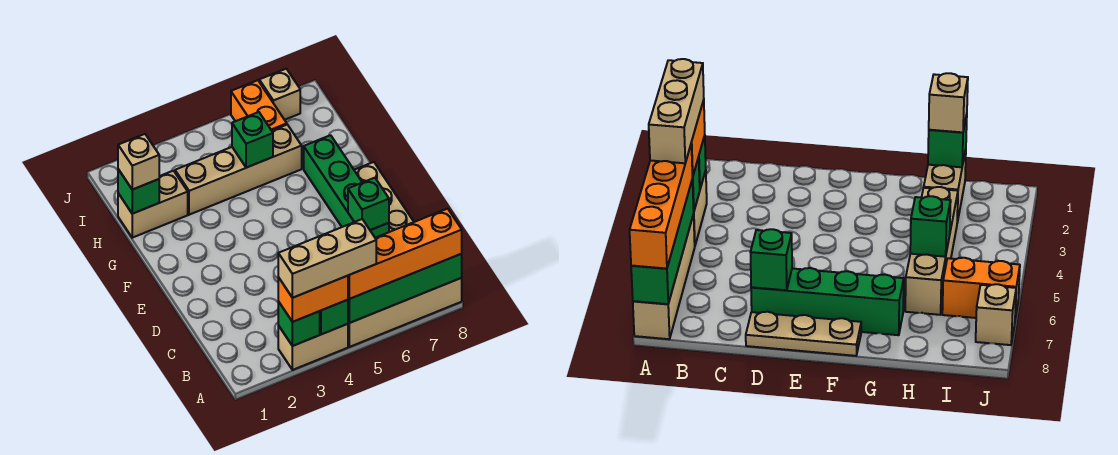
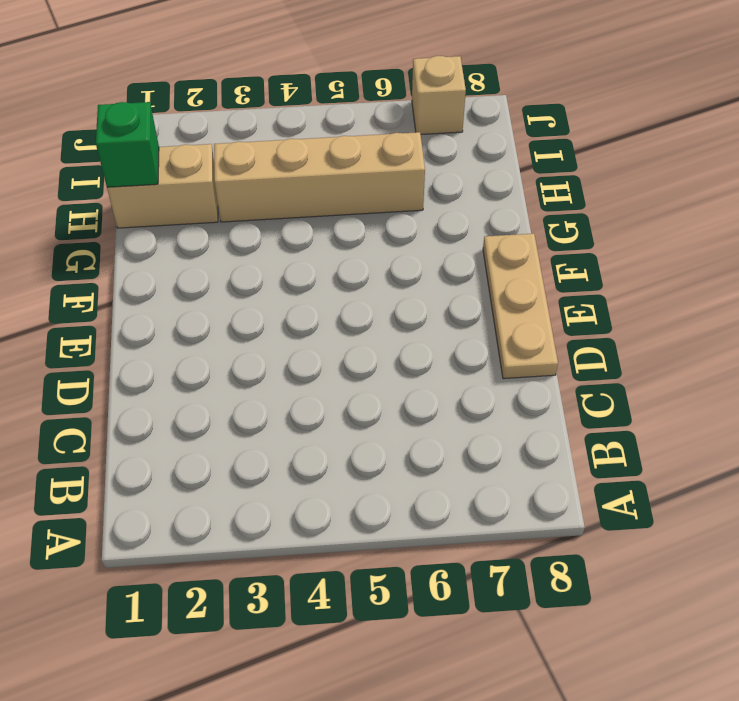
none -> tan 1x2 brick [278,324,348,370]
none -> tan 1x4 brick [348,278,462,347]
none -> green 1x4 brick [304,135,389,238]

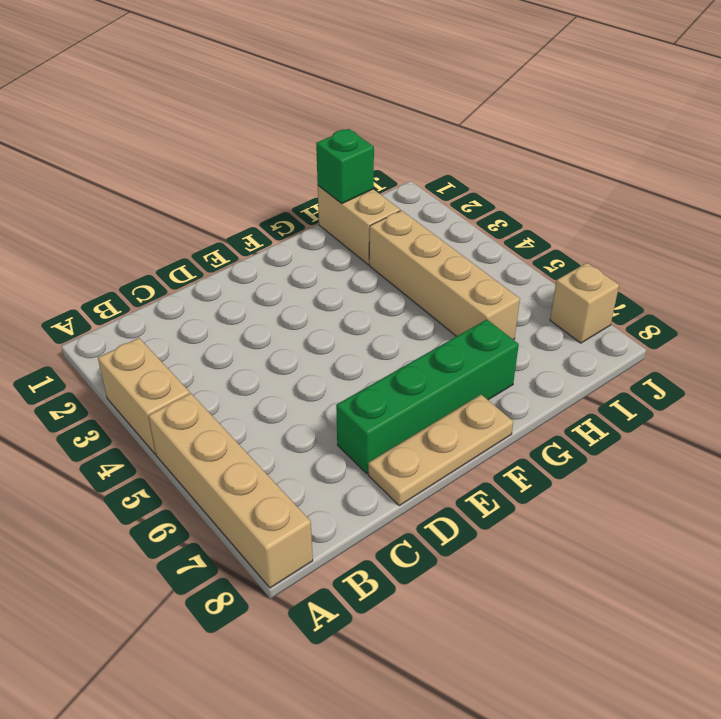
none -> orange 1x2 brick [231,80,287,131]
none -> green 1x1 brick [278,301,320,346]
none -> green 1x1 brick [320,300,348,334]

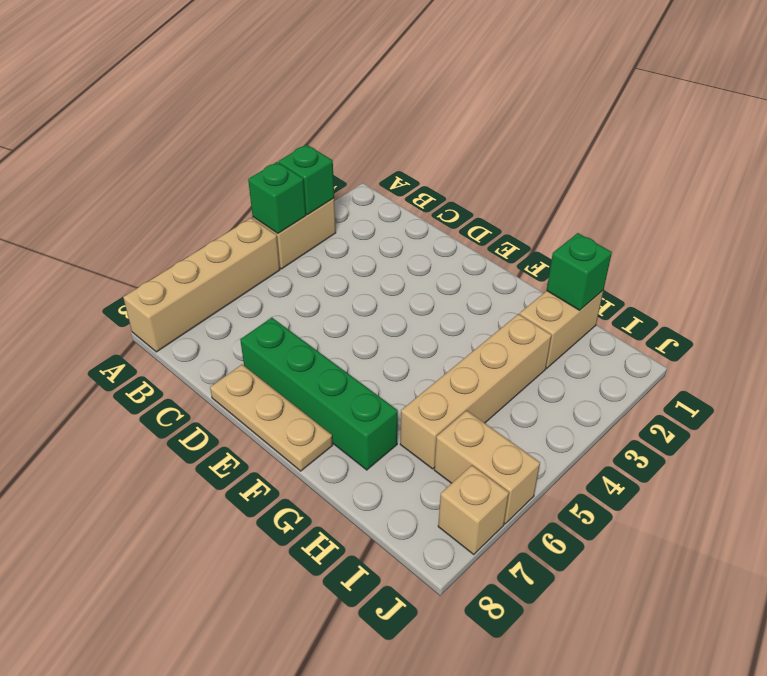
tan 1x2 brick [434,411,540,524] -> orange 1x2 brick [231,80,287,131]
none -> green 1x4 brick [348,254,462,323]
none -> green 1x1 brick [348,178,389,230]
none -> green 1x1 brick [232,112,273,168]

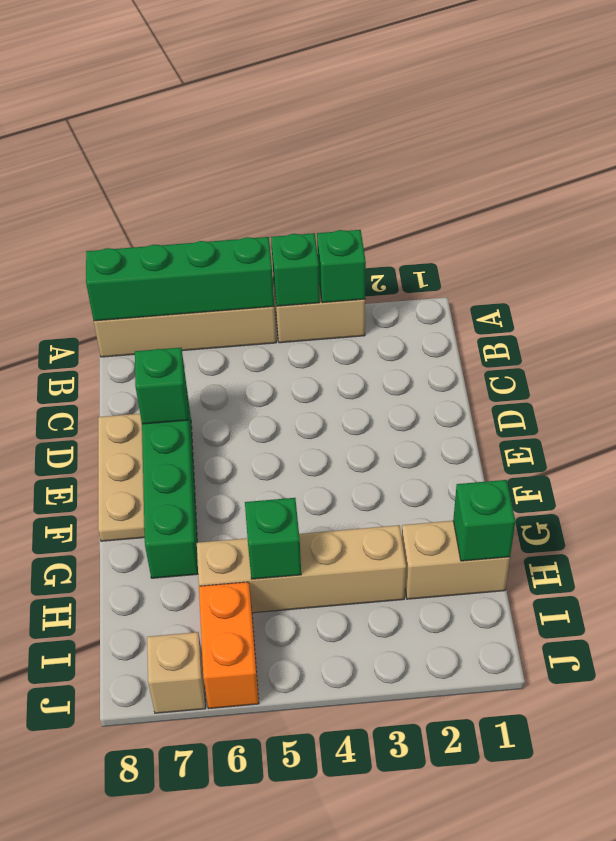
none -> orange 1x2 brick [278,276,348,322]
none -> orange 1x4 brick [348,209,462,299]
none -> tan 1x1 brick [118,134,159,190]

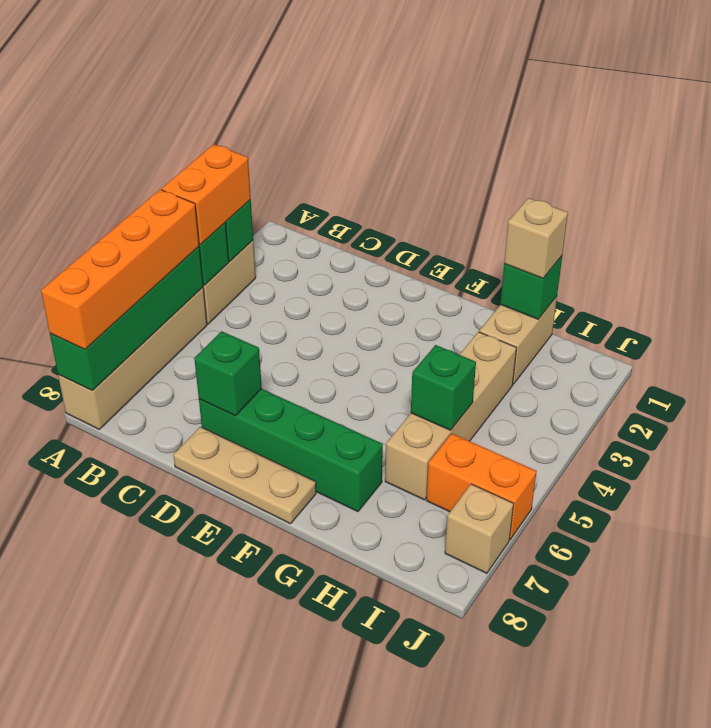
none -> tan 1x3 brick [278,219,376,298]

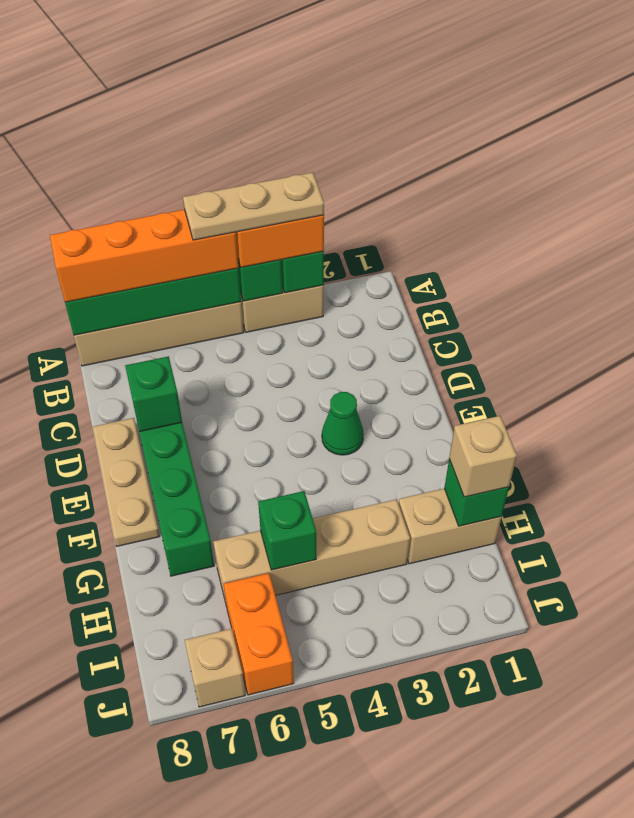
tan 1x3 plate [183,172,324,240] -> tan 1x3 brick [278,219,376,298]
green 1x1 cone [322,392,364,455] -> none

